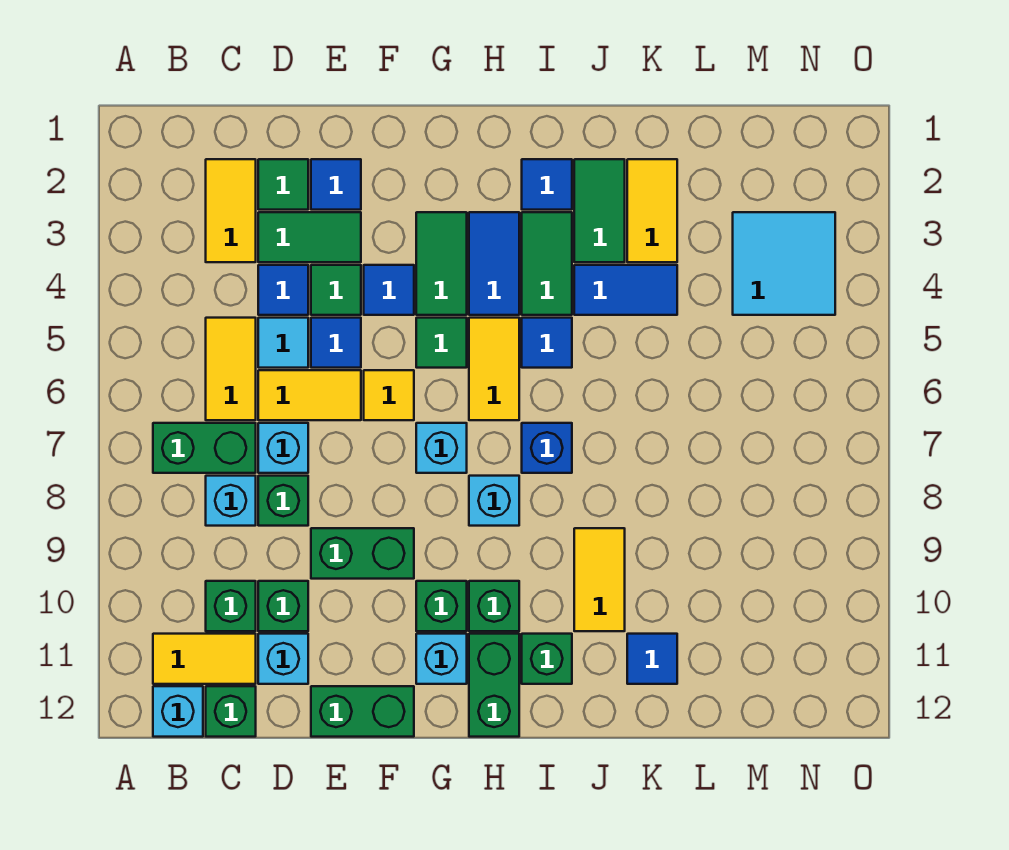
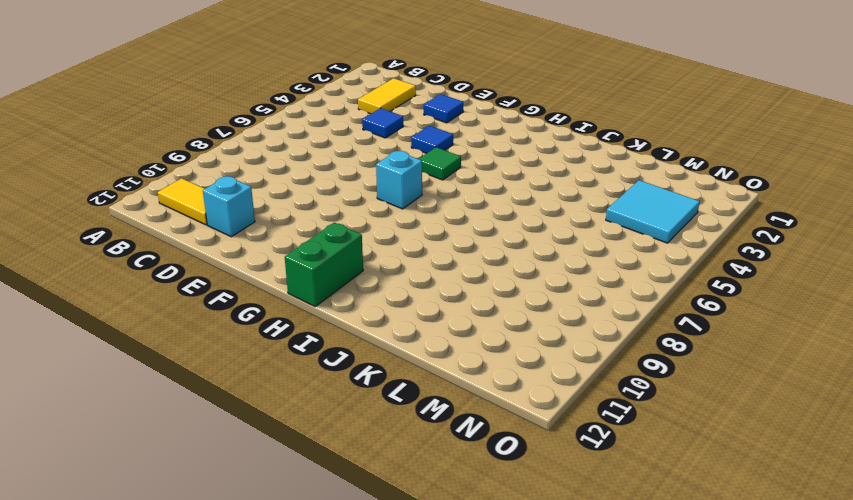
none -> green 1x2 brick [153,423,256,473]
none -> cyan 1x1 brick [153,686,203,737]
none -> yellow 1x2 tile [206,318,256,420]
none -> cyan 1x1 brick [206,476,256,526]

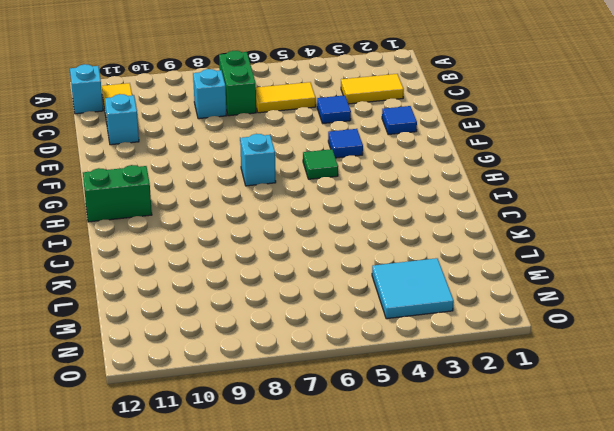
none -> green 1x1 brick [206,581,256,631]
none -> green 1x1 brick [206,686,256,737]
none -> green 1x1 tile [258,159,308,210]
none -> green 1x2 tile [258,212,361,262]

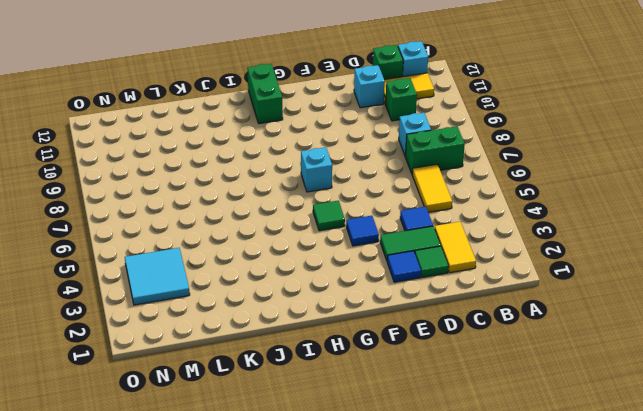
none -> cyan 1x1 tile [258,318,308,368]
none -> yellow 1x2 tile [258,370,361,420]
none -> cyan 1x1 brick [258,423,308,473]
none -> green 1x1 brick [258,476,308,526]

